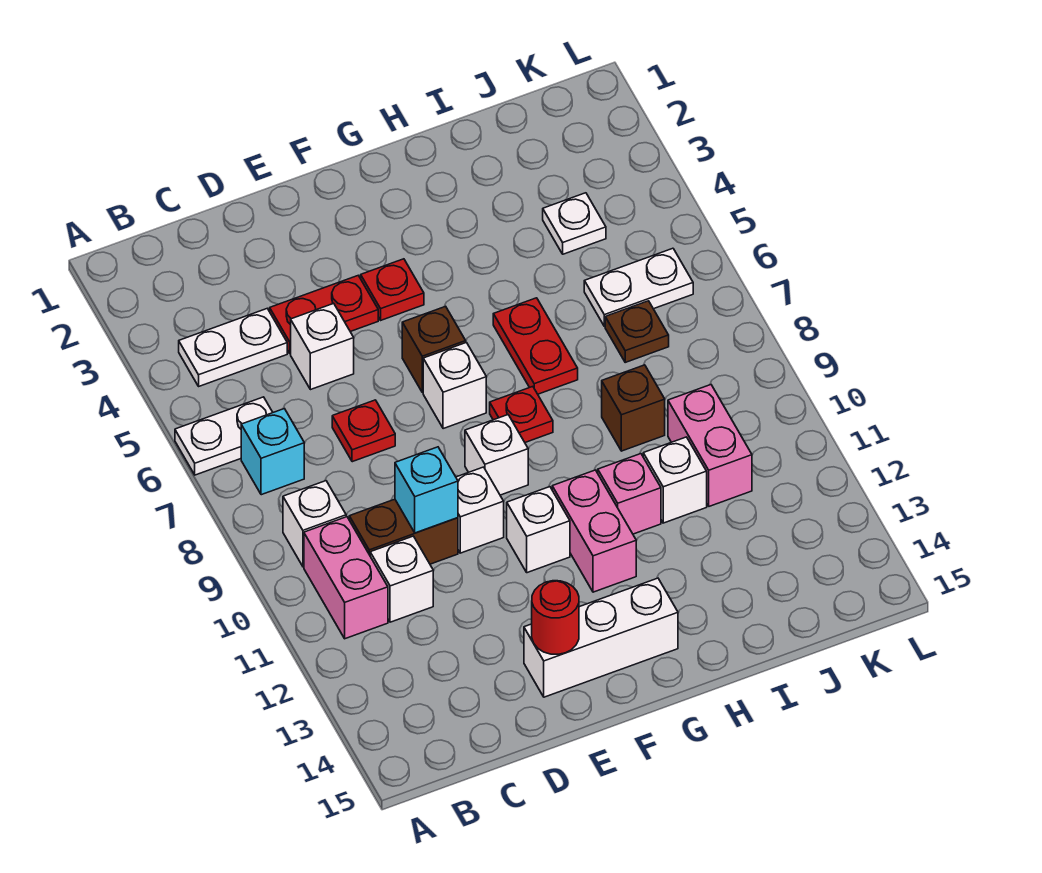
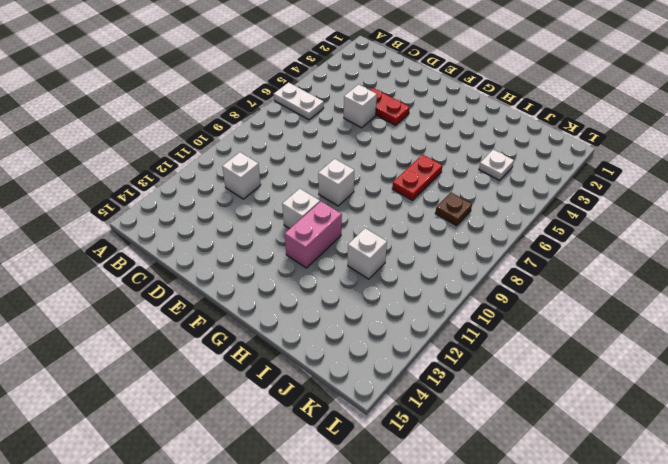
none -> white 1x2 plate [179,309,287,386]
none -> cyan 1x1 brick [241,409,304,495]
none -> white 1x1 brick [283,481,346,567]

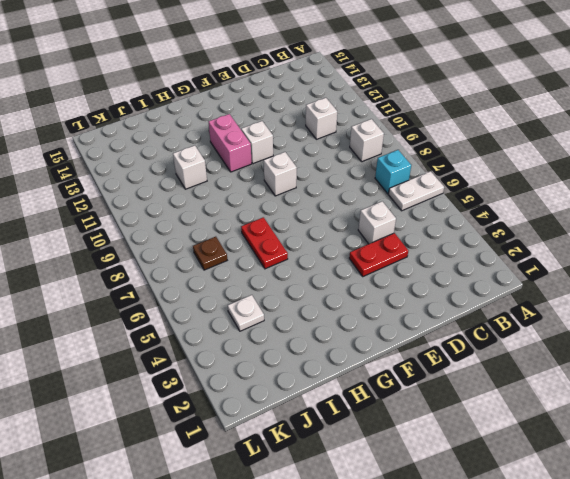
none -> white 1x2 plate [179,309,287,386]
none -> pink 1x2 brick [304,517,388,639]
none -> brown 1x2 brick [349,499,458,564]

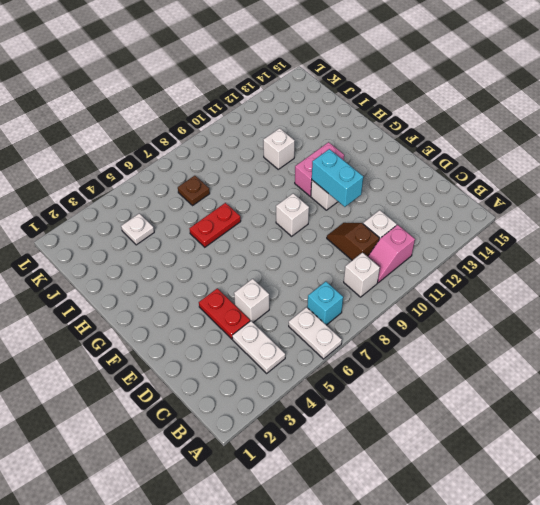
pink 1x2 slope [368,225,415,283] -> pink 1x2 brick [304,517,388,639]
brown 1x2 slope [327,223,379,260] -> brown 1x2 brick [349,499,458,564]
cyan 1x2 brick [312,149,363,207] -> none
none -> red 1x1 plate [332,400,395,462]
none -> white 1x1 brick [456,467,504,553]
none -> white 1x3 brick [524,578,678,697]

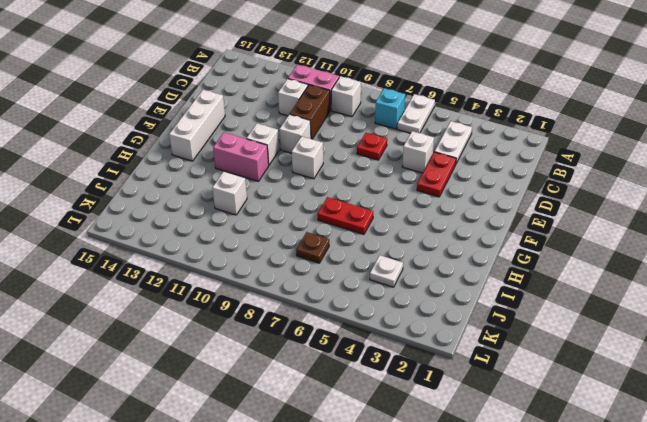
none -> red 1x1 plate [361,259,424,320]
none -> brown 1x1 brick [402,306,466,393]
none -> white 1x1 brick [423,343,486,429]

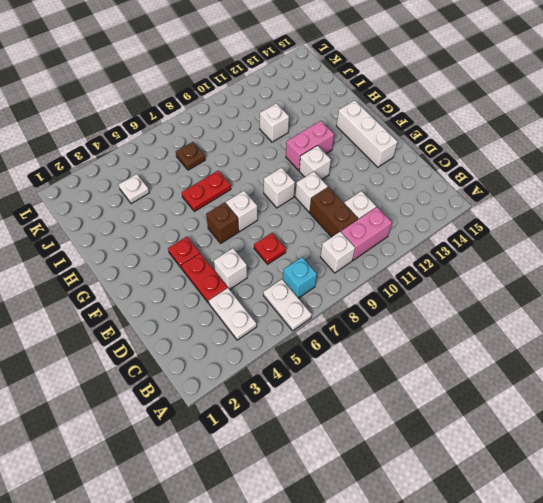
none -> red 1x1 plate [490,387,553,442]
none -> pink 1x1 brick [598,454,661,534]
none -> brown 1x1 brick [602,365,665,451]

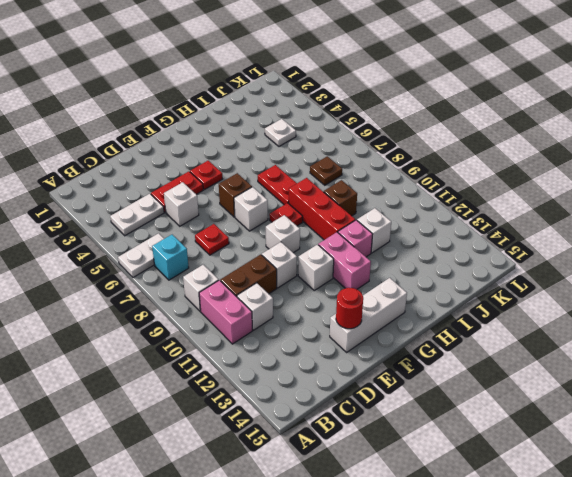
red 1x3 brick [289,178,355,240] -> none
none -> white 1x2 plate [584,248,693,326]
none -> pink 1x2 brick [668,385,752,506]
none -> cyan 1x1 brick [395,447,458,533]

